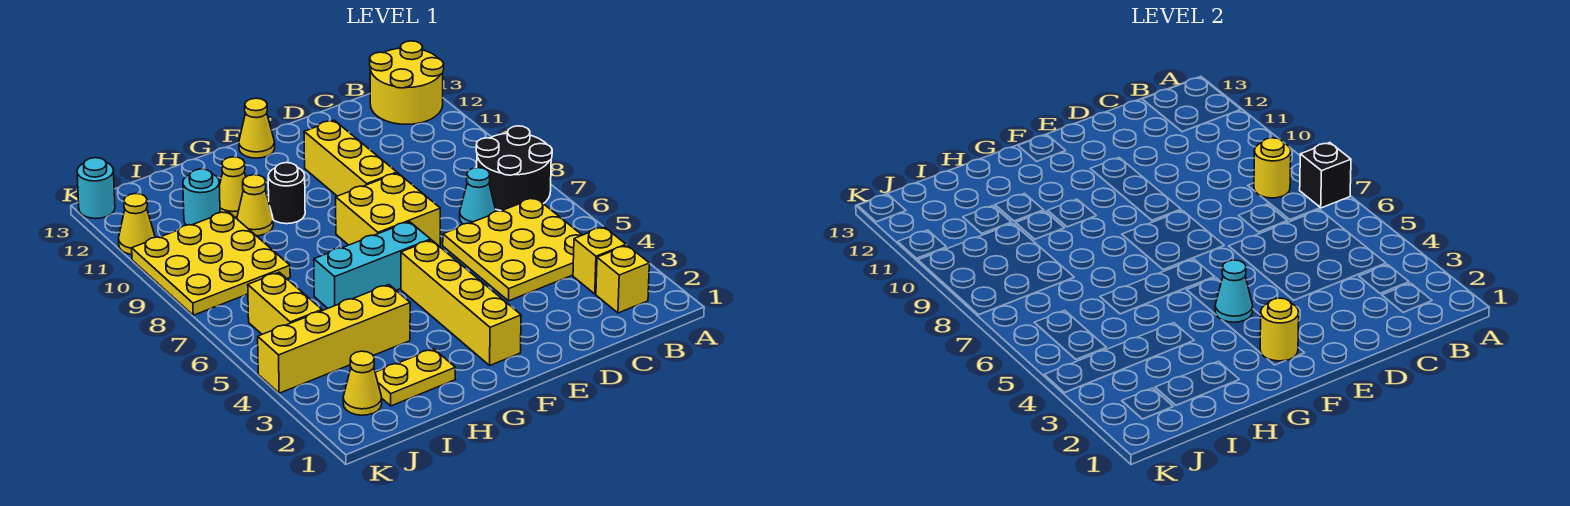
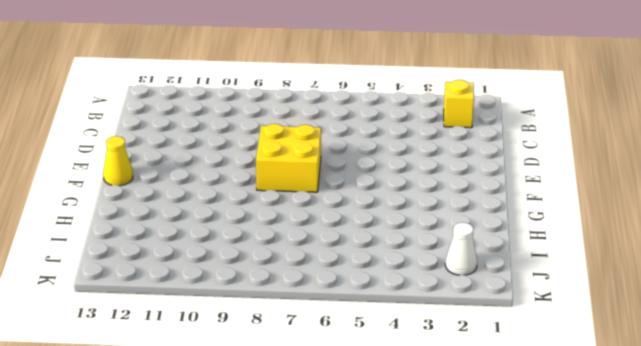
white 1x1 cone [445,222,477,275] -> yellow 1x1 cone [343,351,382,415]
none -> black 2x2 round brick [476,126,552,211]
none -> yellow 2x2 round brick [370,41,444,124]
none -> yellow 1x1 brick [573,227,626,294]

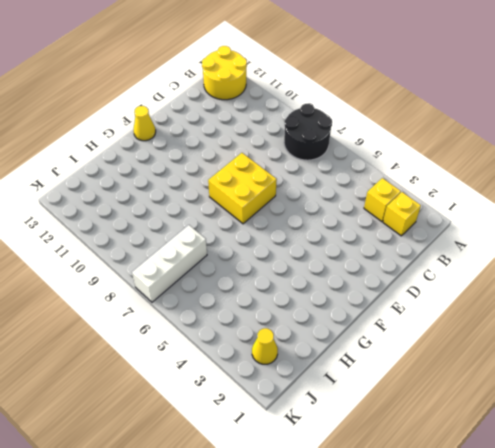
white 1x3 brick [132,225,207,302] -> none
none -> yellow 3x3 plate [443,198,582,301]
none -> cyan 1x1 cone [460,168,496,224]
none -> yellow 1x3 brick [304,120,397,196]

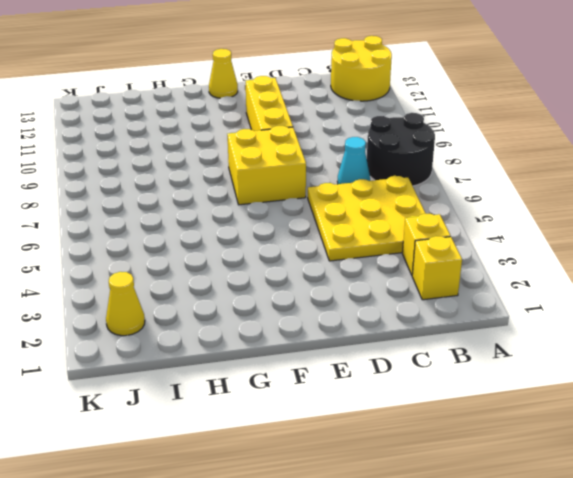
none -> yellow 1x4 brick [401,240,521,365]
none -> cyan 1x3 brick [314,222,431,308]
none -> black 1x1 round brick [268,163,305,224]

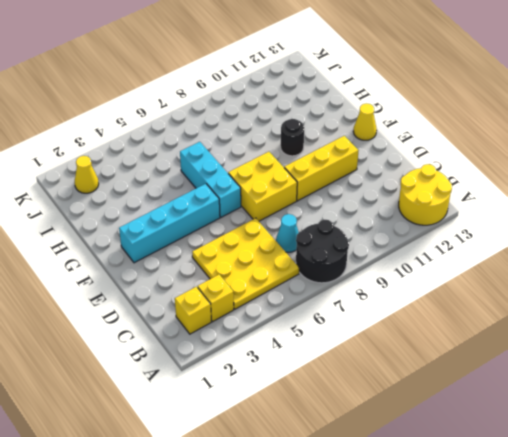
cyan 1x4 brick [119,184,220,263] -> yellow 1x4 brick [401,240,521,365]
none -> yellow 1x2 plate [375,349,455,406]
none -> yellow 1x4 brick [258,285,410,393]
none -> yellow 1x1 cone [237,175,273,236]

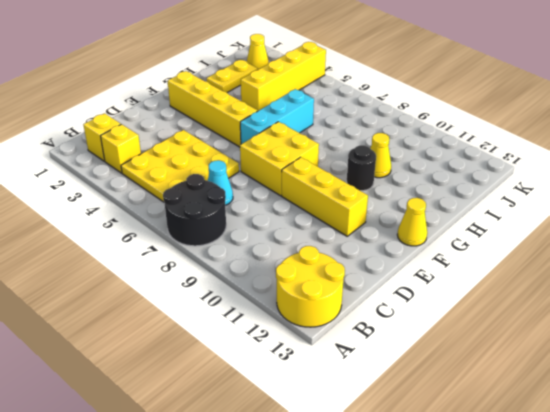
none -> yellow 1x1 cone [219,157,246,218]
none -> yellow 3x3 plate [132,211,290,315]
none -> cyan 1x1 round brick [183,169,220,225]

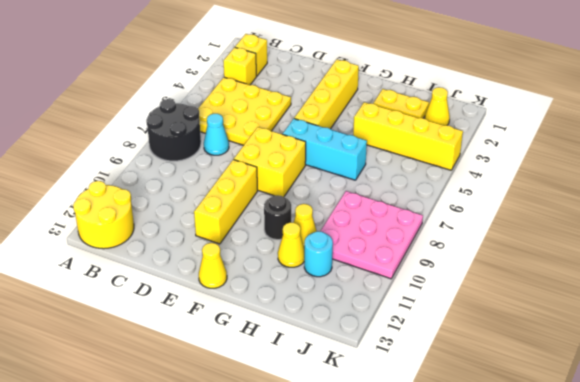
pink 3x3 plate [320,191,423,279] -> yellow 3x3 plate [132,211,290,315]
none -> yellow 1x2 brick [248,272,322,334]
none -> yellow 1x1 cone [119,194,155,255]
none -> cyan 1x1 round brick [77,158,115,219]

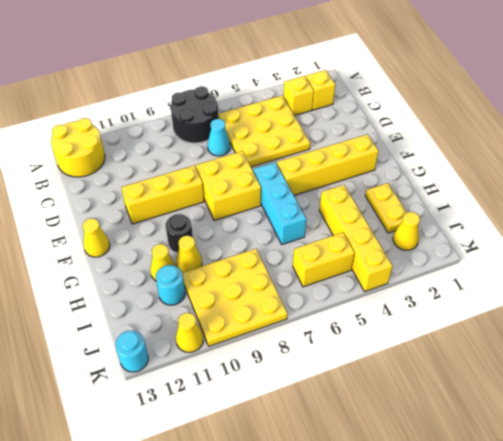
none -> black 1x1 brick [1300,143,1351,208]
none -> yellow 1x1 round brick [1254,138,1291,198]
none -> yellow 1x1 round brick [1260,298,1299,361]

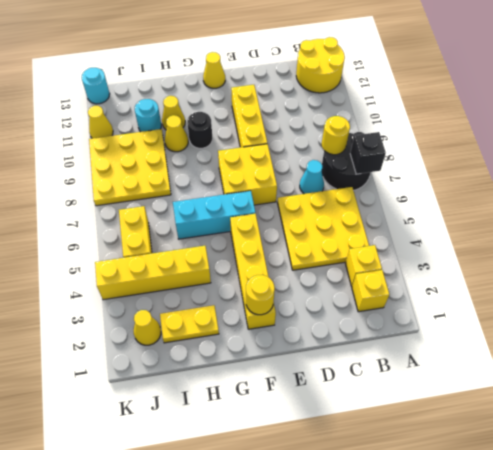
none -> cyan 1x1 cone [1215,260,1253,322]

